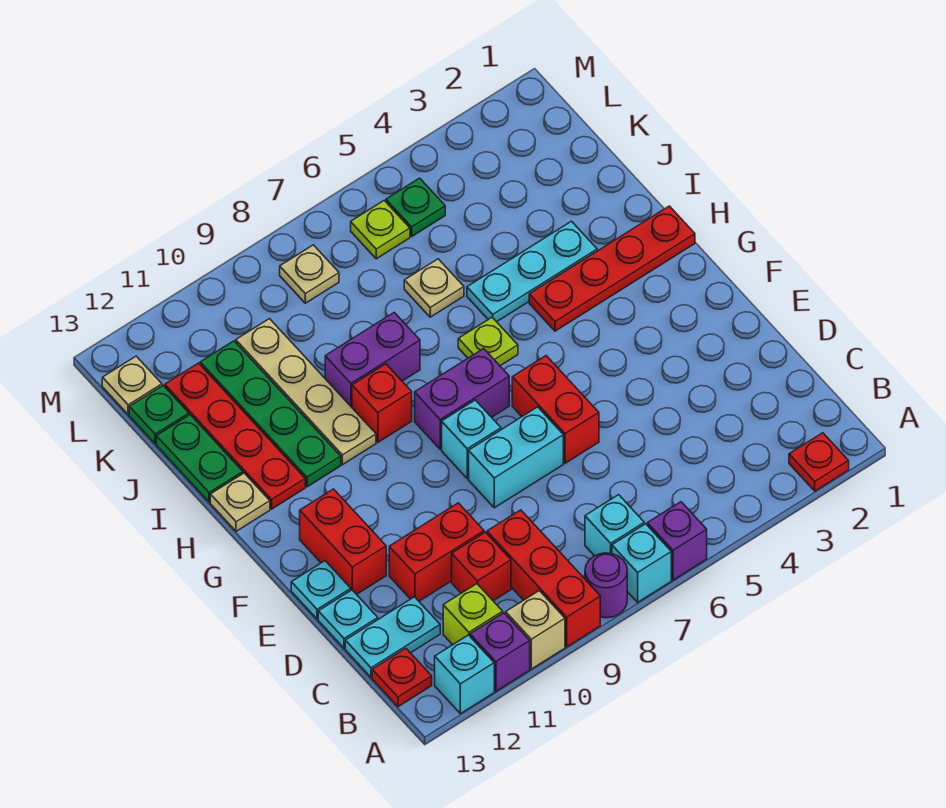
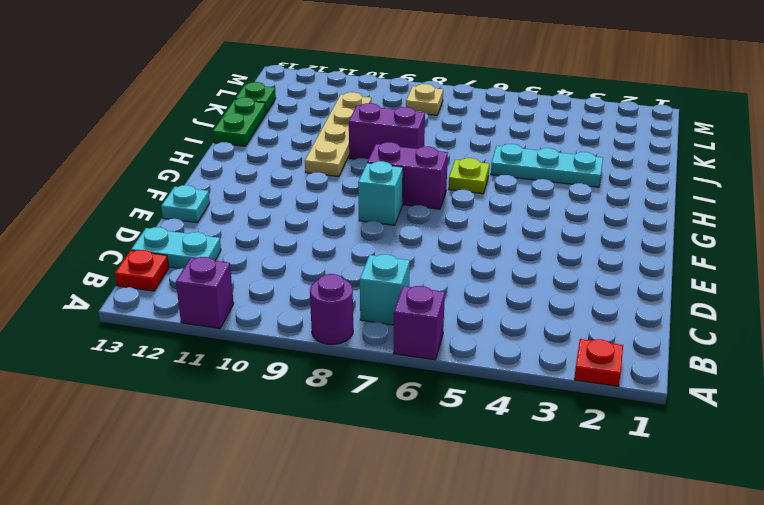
none -> cyan 1x1 brick [612,524,671,602]
none -> red 1x3 brick [487,510,600,647]
none -> tan 1x1 brick [506,591,565,669]
none -> cyan 1x1 brick [435,635,494,714]

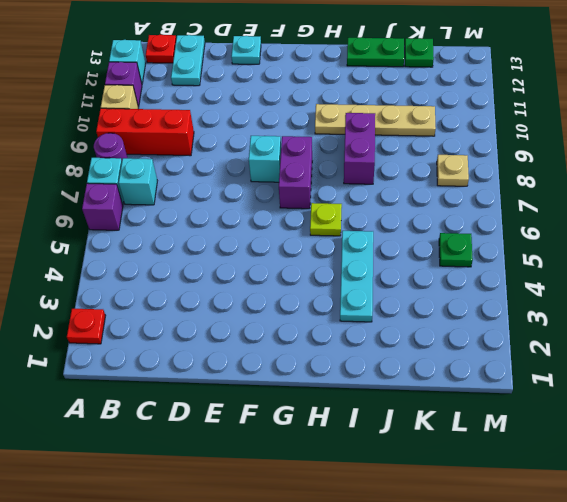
none -> lime 1x1 brick [443,584,503,645]
none -> red 1x1 brick [452,532,511,601]
none -> red 1x2 brick [389,503,484,601]
none -> cyan 1x1 plate [318,590,378,648]

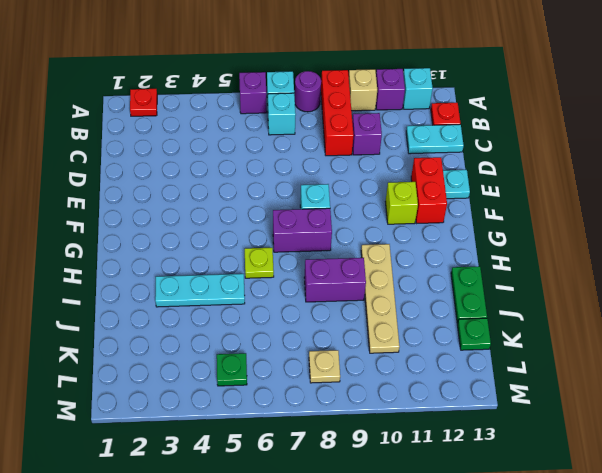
purple 1x1 brick [352,113,382,155] -> red 1x1 brick [452,532,511,601]
lime 1x1 brick [385,182,418,224] -> lime 1x1 brick moved to [443,584,503,645]
none -> red 1x2 brick [389,503,484,601]
none -> cyan 1x1 plate [318,590,378,648]
none -> red 1x2 brick [512,356,599,463]
none -> cyan 1x2 brick [469,407,563,508]

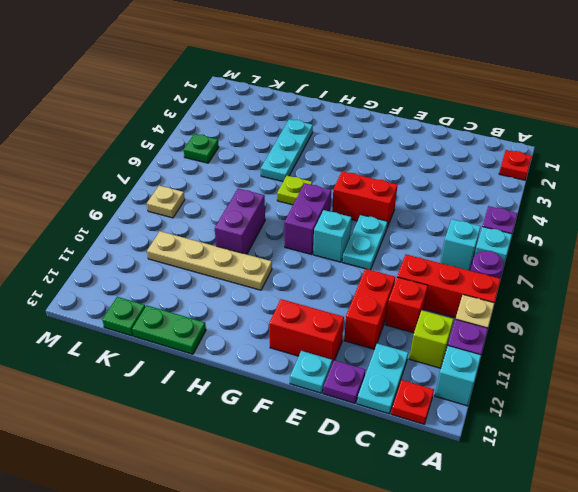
purple 1x1 plate [323,360,365,403] -> cyan 1x1 plate [318,590,378,648]
cyan 1x2 plate [342,215,388,270] -> cyan 1x2 brick [469,407,563,508]
none -> red 1x4 plate [529,206,695,331]
none -> red 1x1 brick [352,364,412,442]
none -> green 1x4 plate [200,341,341,487]
none -> red 1x4 plate [165,363,305,509]

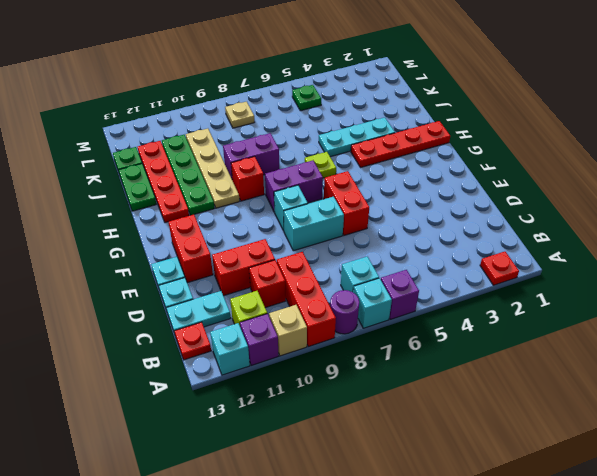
none -> tan 1x1 plate [210,473,270,531]
none -> tan 1x1 plate [404,259,464,317]
none -> lime 1x1 plate [351,201,410,259]
none -> tan 1x1 plate [102,356,162,415]

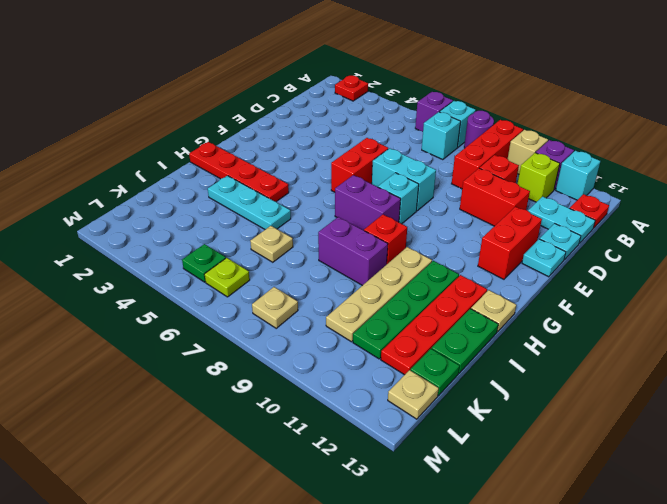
none -> lime 1x1 plate [458,317,518,366]

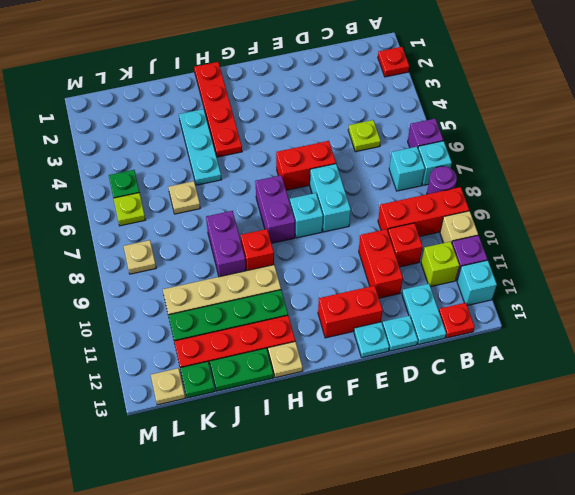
lime 1x1 plate [348,120,381,152] -> lime 1x1 plate moved to [458,317,518,366]

